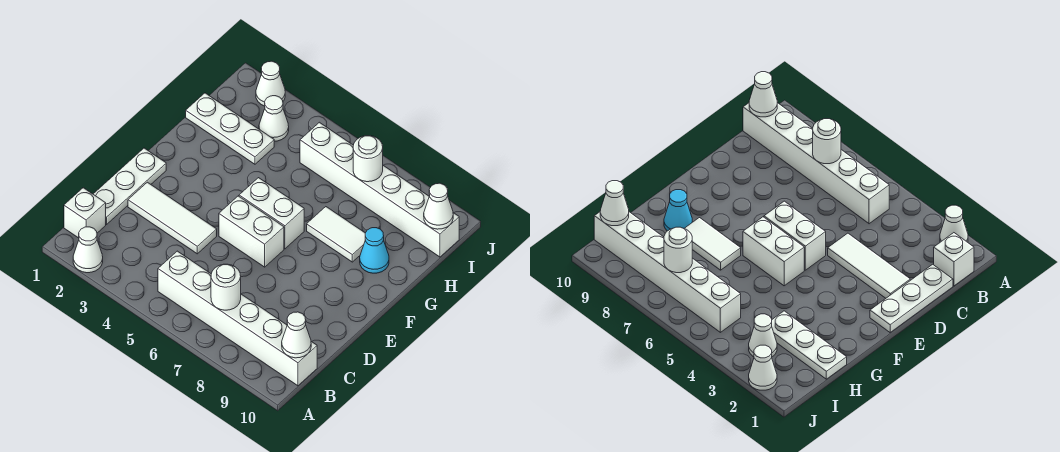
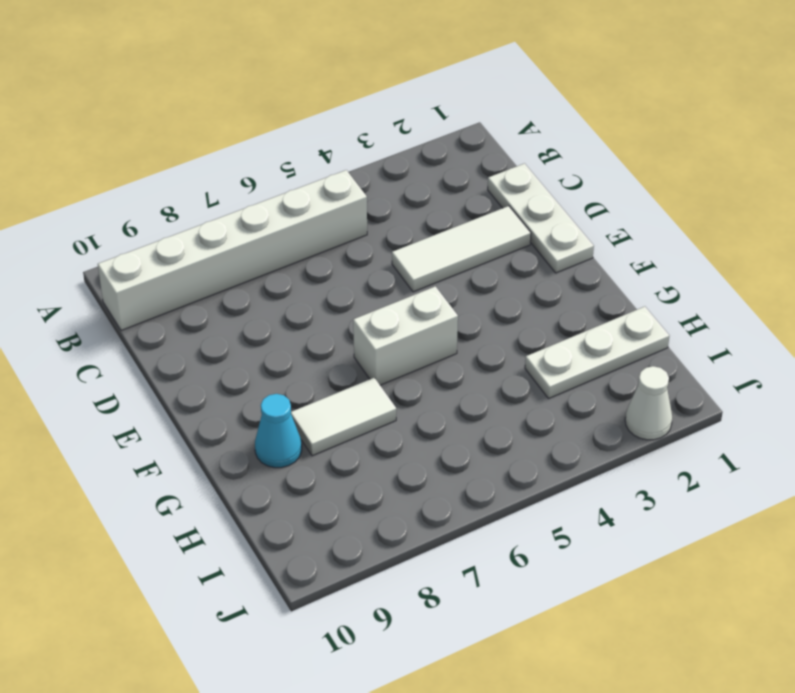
none -> white 1x1 cone [73,227,103,273]
none -> white 1x1 brick [64,188,106,238]
none -> white 1x2 brick [219,196,284,267]

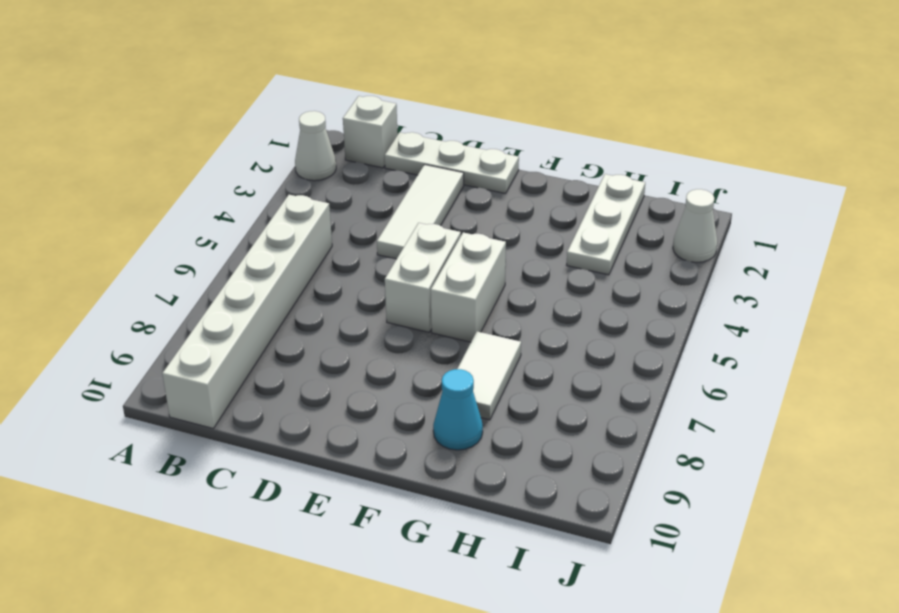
none -> white 1x1 cone [259,96,289,141]
none -> white 1x6 brick [300,122,459,257]
none -> white 1x1 round brick [211,264,241,310]

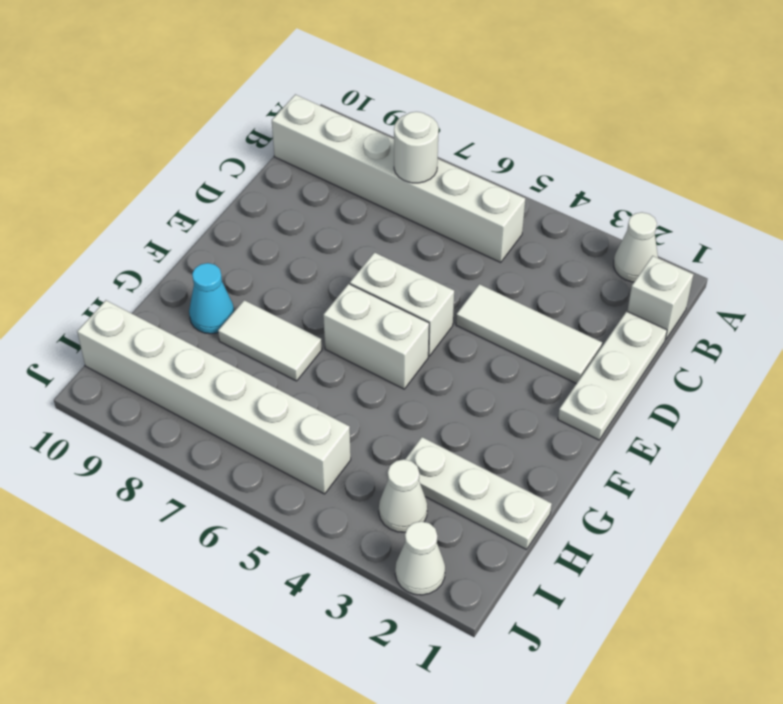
none -> white 1x1 cone [282,312,311,358]
none -> white 1x1 round brick [353,136,383,182]
none -> white 1x1 cone [424,183,453,229]

